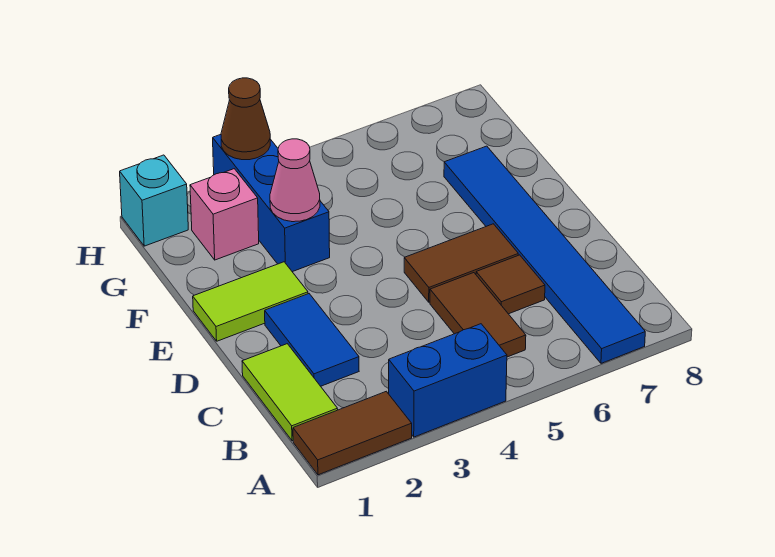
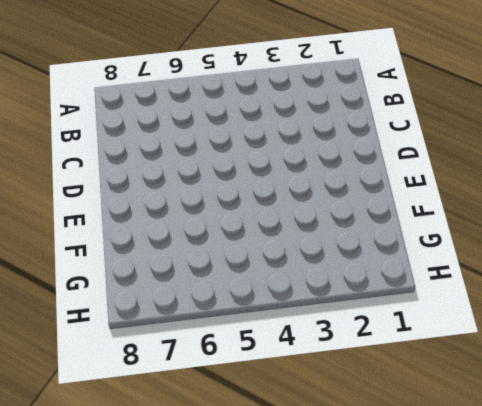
none -> brown 1x2 tile [293,391,412,475]
none -> blue 1x2 brick [389,324,507,437]
none -> blue 1x6 tile [444,146,645,363]

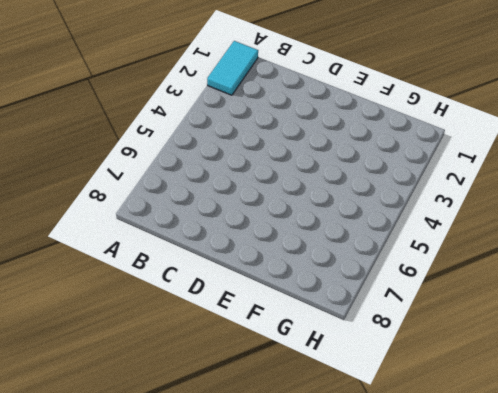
cyan 1x2 tile [207,41,258,95] -> brown 1x2 tile [293,391,412,475]
none -> blue 1x2 brick [389,324,507,437]
none -> blue 1x6 tile [444,146,645,363]
none -> lime 1x2 tile [242,344,338,441]

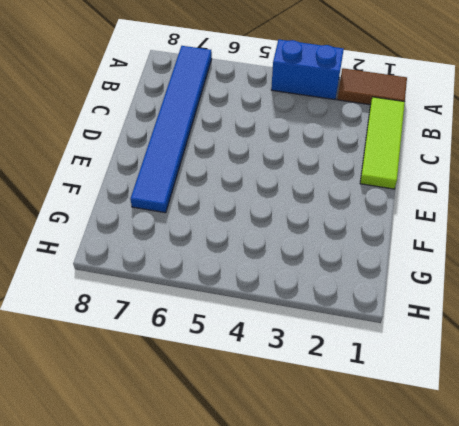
lime 1x3 tile [360,97,405,189] -> lime 1x2 tile [242,344,338,441]
none -> brown 1x2 tile [430,273,526,357]
none -> blue 1x2 tile [265,294,359,386]
none -> brown 1x1 tile [476,255,545,314]

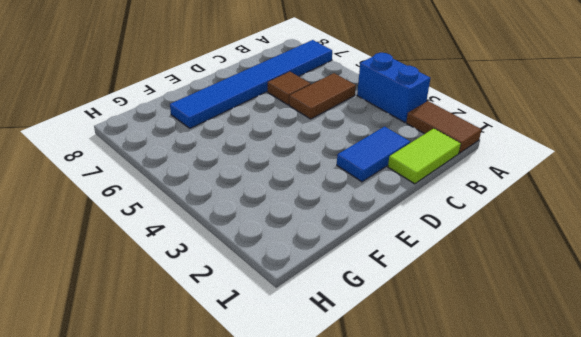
none -> brown 1x2 tile [404,224,518,302]
none -> lime 1x2 tile [193,262,308,341]
none -> blue 1x3 brick [213,135,330,272]

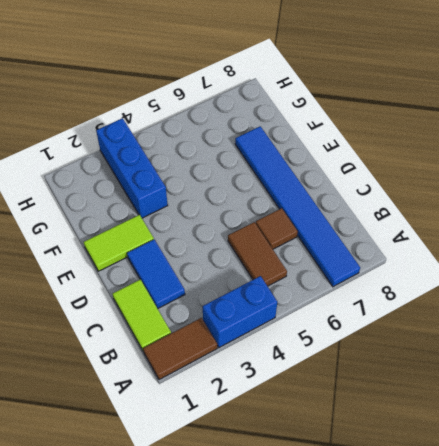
none -> brown 1x2 tile [404,224,518,302]
none -> pink 1x1 brick [190,169,259,260]
none -> cyan 1x1 brick [120,155,188,246]

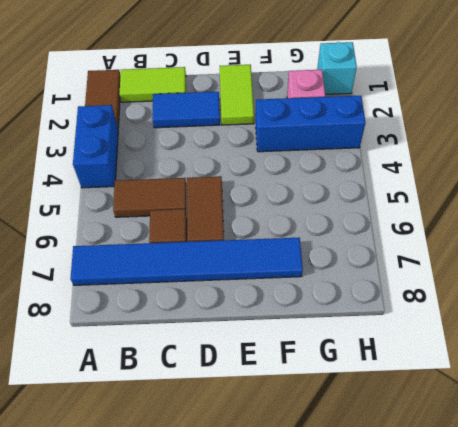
none -> pink 1x1 cone [270,139,320,222]
none -> brown 1x1 cone [221,78,270,160]

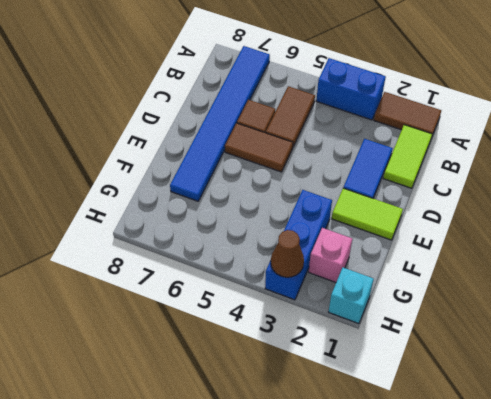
none -> pink 1x1 cone [270,139,320,222]

